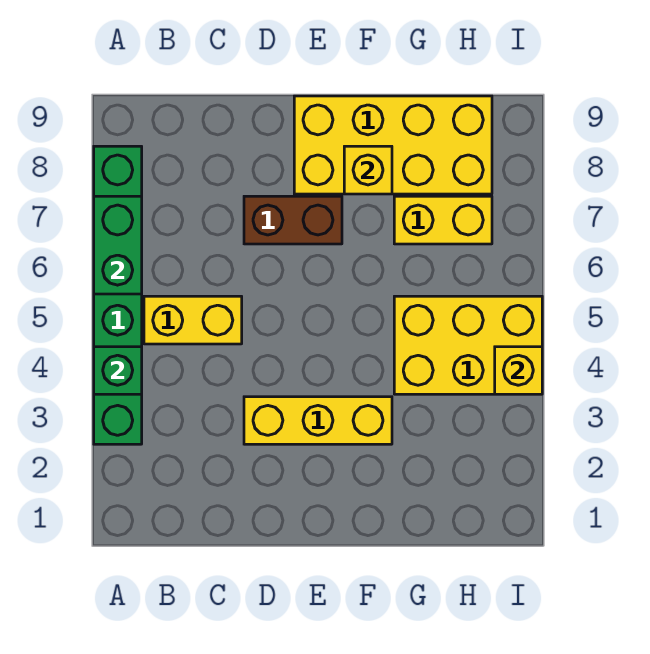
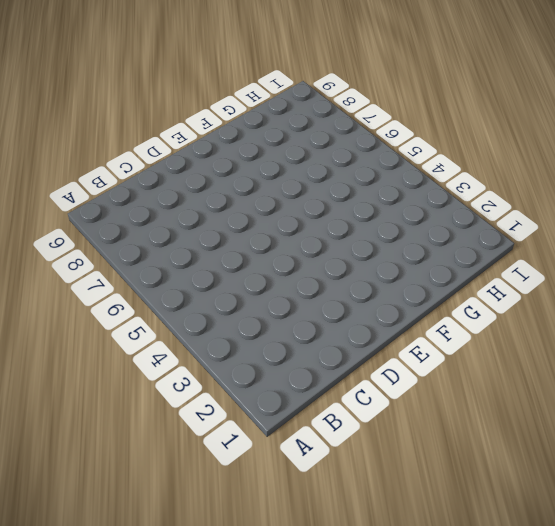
none -> green 1x6 brick [94,146,142,444]
none -> yellow 1x2 brick [144,296,242,344]

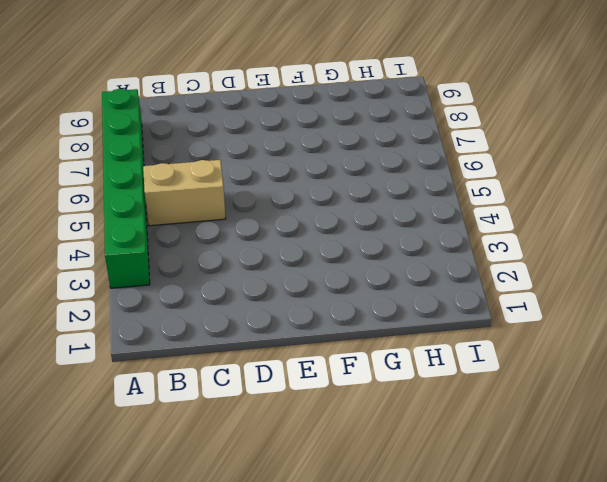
tan 1x2 brick [143,160,226,226] -> yellow 1x2 brick [144,296,242,344]
none -> yellow 1x3 brick [244,397,392,444]
none -> brown 1x2 brick [244,196,342,244]

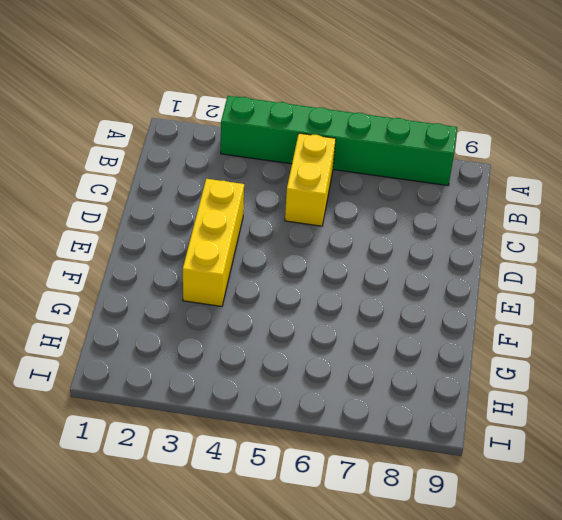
none -> brown 1x2 brick [244,196,342,244]
none -> yellow 2x4 brick [294,96,492,194]

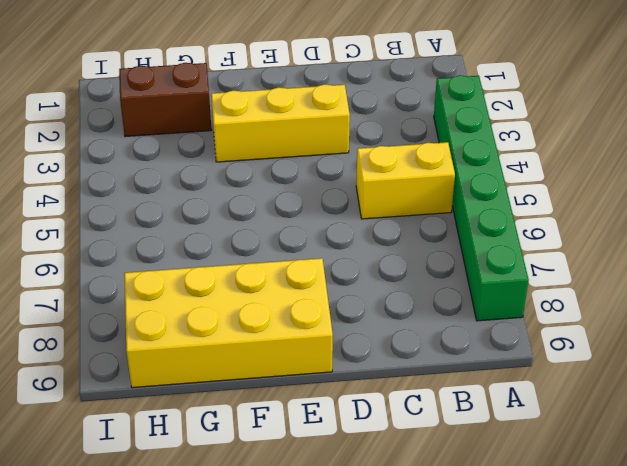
brown 1x2 brick [119,63,211,137] -> brown 1x2 brick moved to [244,196,342,244]
none -> yellow 2x3 brick [394,296,542,394]
none -> yellow 1x2 brick [394,196,492,244]

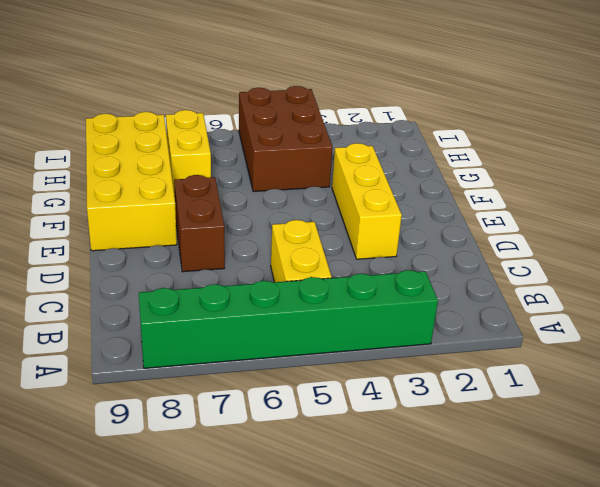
brown 2x3 brick [239,86,333,192] -> yellow 2x3 brick [394,296,542,394]
none -> green 1x1 brick [94,347,142,394]
none -> green 1x2 brick [94,196,142,294]

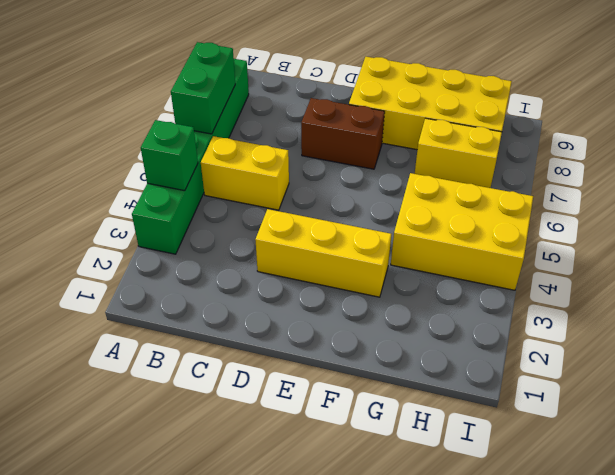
none -> yellow 1x1 brick [344,146,392,194]
none -> yellow 1x1 brick [495,347,542,394]

